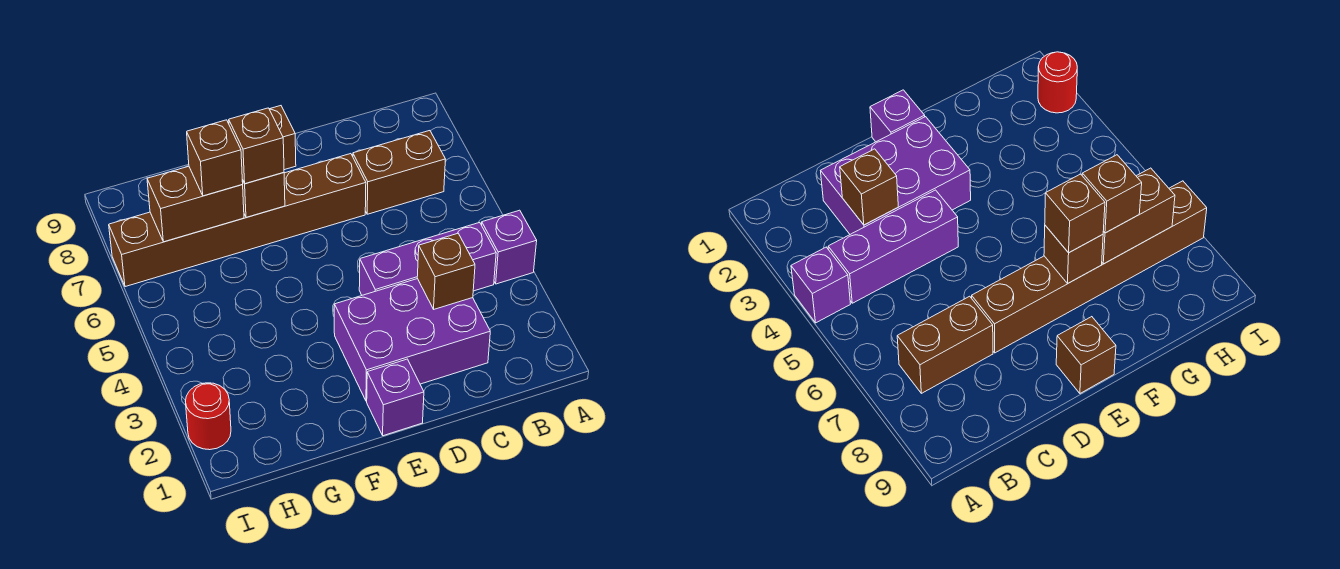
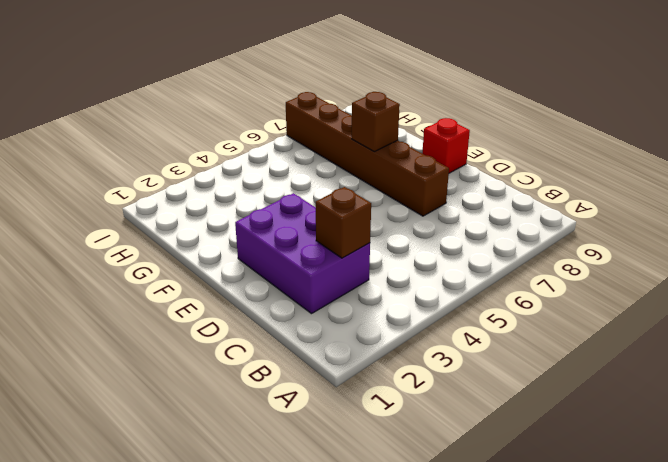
red 1x1 brick [422,118,470,173] -> brown 1x1 brick [269,106,296,170]
none -> purple 1x1 brick [482,210,537,284]
none -> purple 1x3 brick [359,222,496,295]
none -> brown 1x2 brick [353,131,446,214]

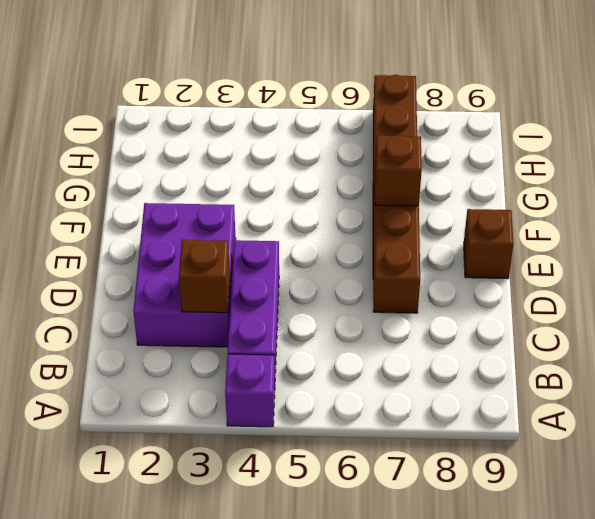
none -> brown 1x2 brick [353,131,446,214]
none -> purple 1x1 brick [367,359,424,436]
none -> red 1x1 round brick [185,383,231,450]

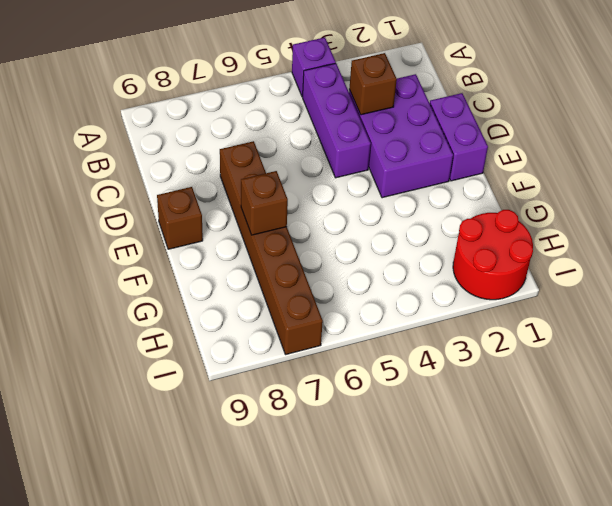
purple 1x2 brick [430,93,488,181] -> purple 1x1 brick [367,359,424,436]
red 2x2 round brick [453,210,533,300] -> red 1x1 round brick [185,383,231,450]
none -> brown 1x2 brick [353,131,446,214]
none -> brown 1x2 brick [147,166,244,242]
none -> brown 1x1 brick [229,108,284,184]

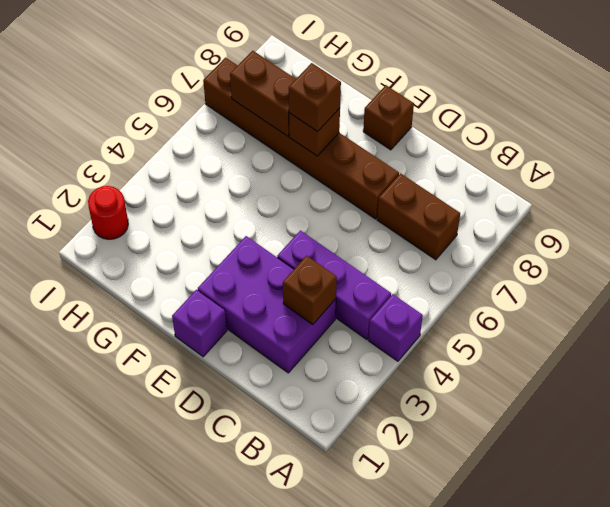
none -> brown 1x1 brick [187,120,243,196]

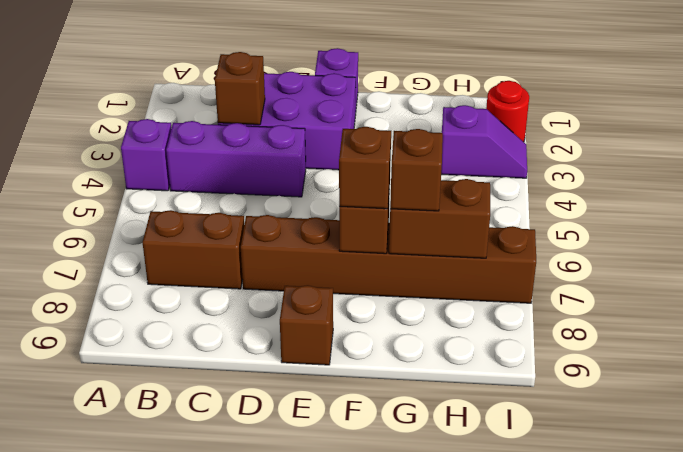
purple 1x2 slope [441,105,527,178] -> none

